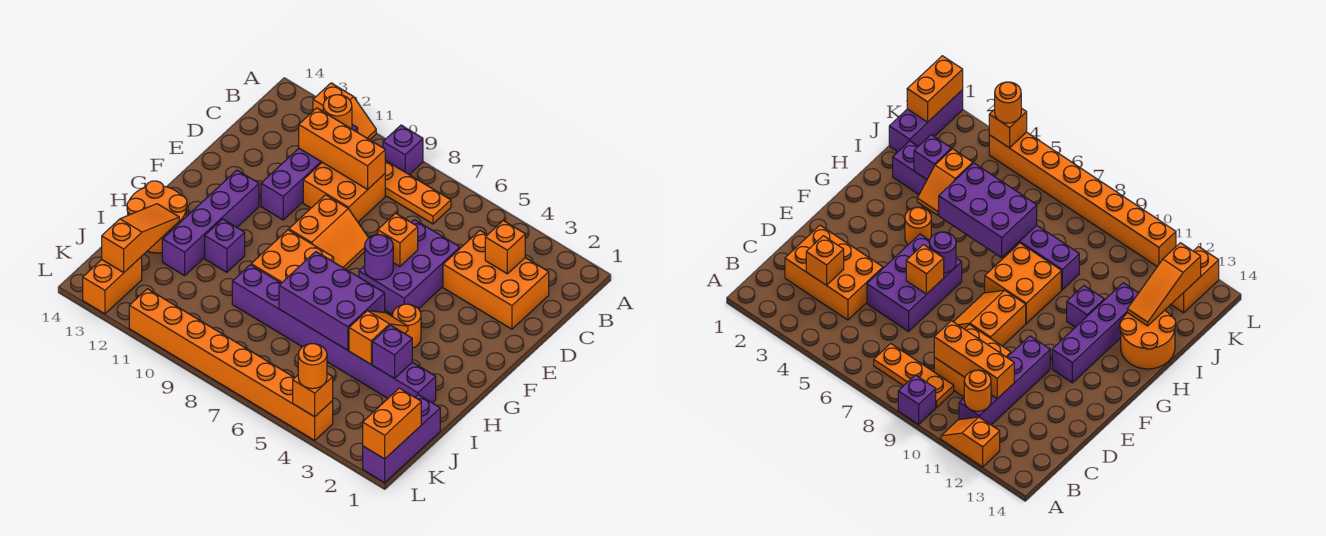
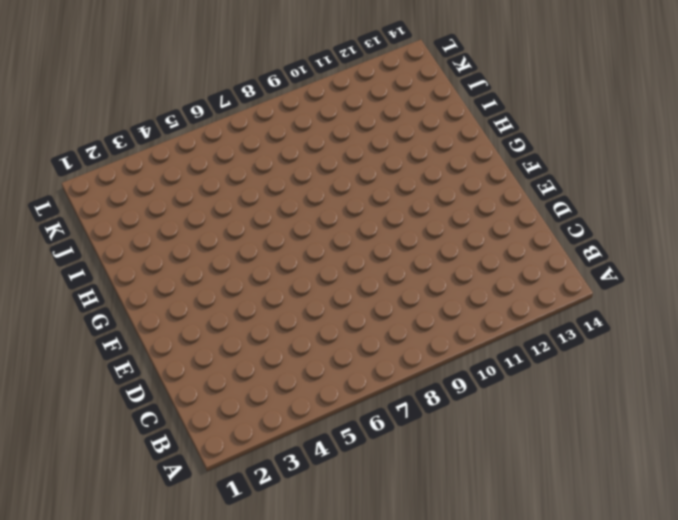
none -> purple 1x1 brick [383,125,423,175]
none -> orange 1x2 slope [313,83,376,140]
none -> orange 1x3 plate [385,160,451,224]

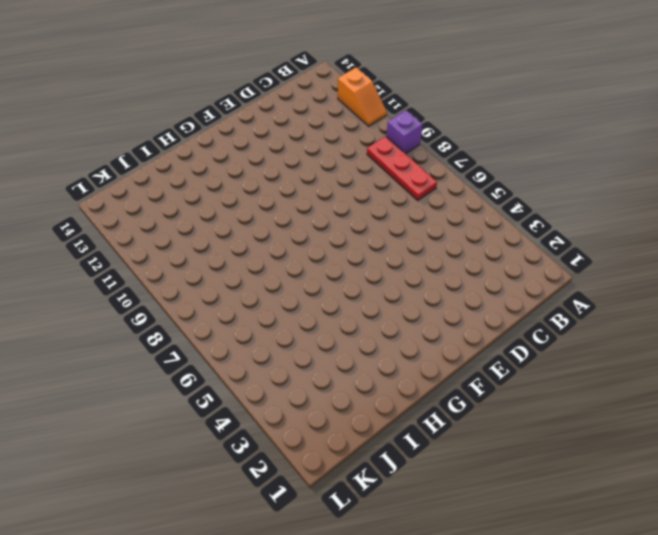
red 1x3 plate [367,136,437,201] -> orange 1x3 plate [385,160,451,224]
none -> purple 1x4 brick [261,125,358,220]
none -> orange 2x3 brick [443,231,549,329]
none -> orange 2x2 brick [303,162,385,222]

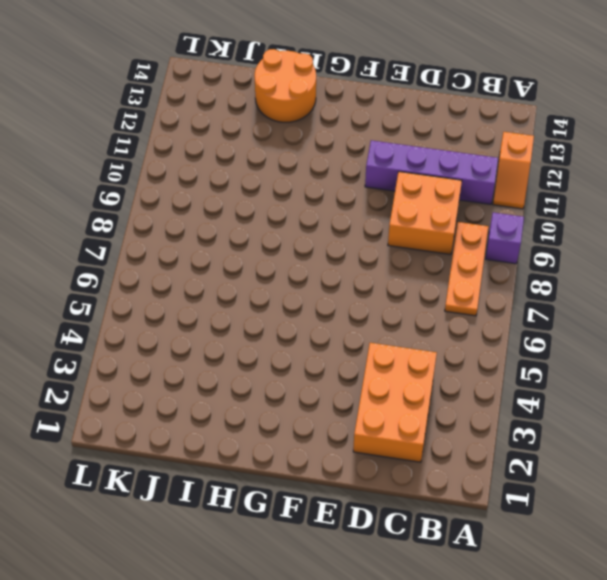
none -> purple 2x3 brick [359,220,460,315]
none -> orange 2x2 slope [289,195,368,269]
none -> purple 1x4 brick [162,170,259,276]

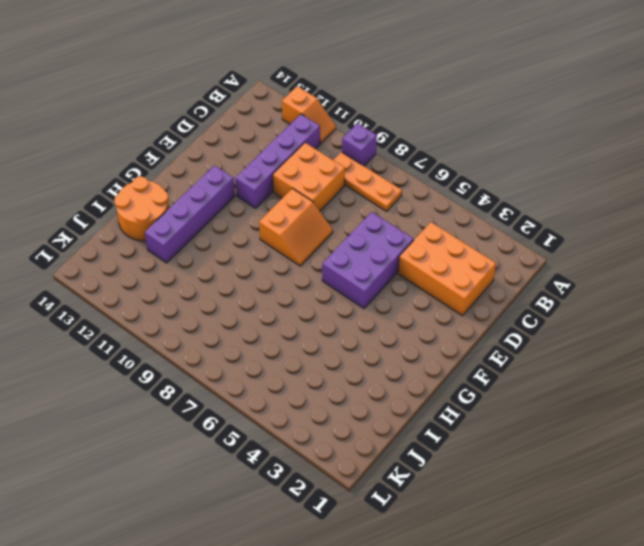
none -> orange 1x1 round brick [393,304,421,348]
none -> orange 2x2 brick [251,230,334,283]
none -> purple 1x1 brick [205,219,245,272]

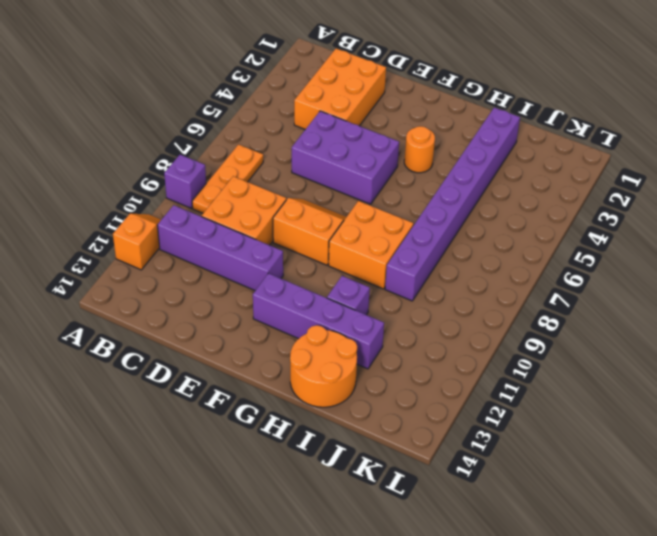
none -> purple 1x3 brick [363,395,440,483]
none -> orange 1x2 brick [83,257,142,314]
none -> orange 1x8 brick [129,289,333,440]

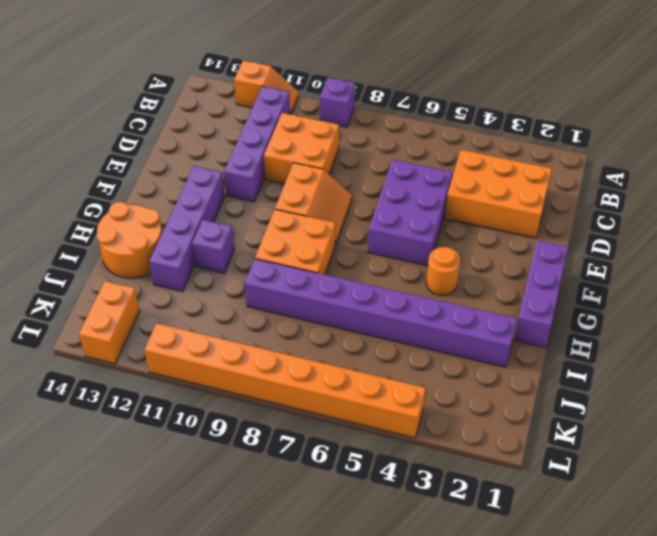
purple 1x3 brick [514,240,568,348] -> purple 1x3 brick moved to [363,395,440,483]
none -> orange 1x3 plate [385,160,451,224]
none -> orange 1x1 round brick [323,95,352,129]
none -> orange 1x1 brick [485,221,525,274]

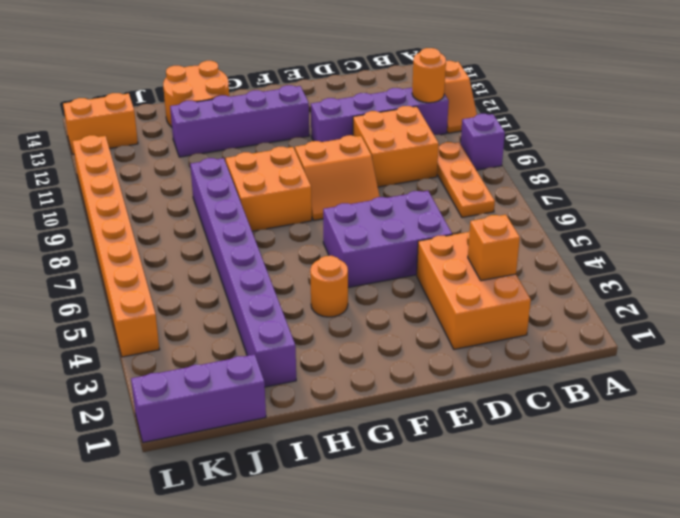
none -> purple 1x1 brick [205,219,245,272]
none -> orange 1x3 brick [299,108,385,189]
none -> orange 1x1 brick [378,213,418,266]

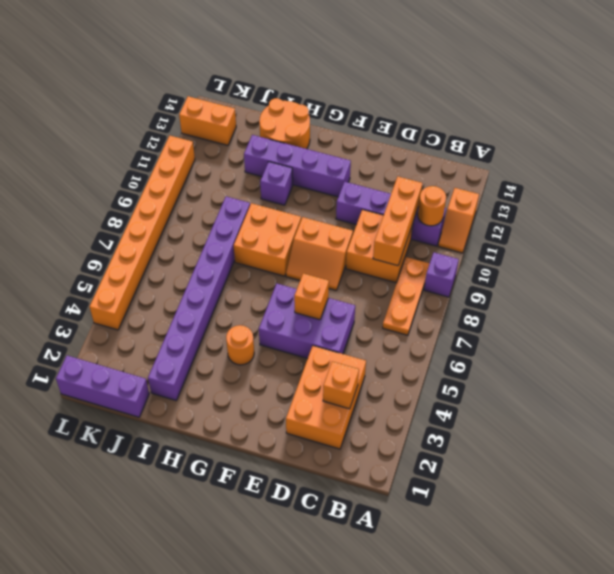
none -> purple 1x1 round brick [365,235,393,280]
none -> orange 1x2 slope [349,311,408,364]
none -> purple 2x3 brick [279,252,385,350]

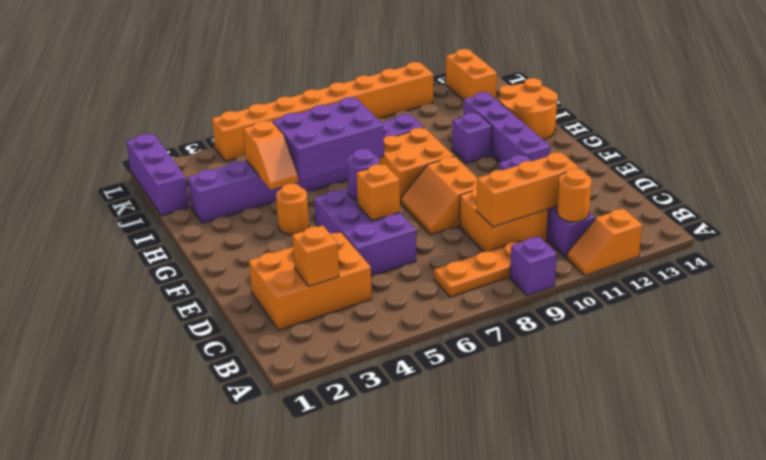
none -> purple 1x1 brick [372,325,412,378]
none -> orange 1x3 slope [102,204,179,272]
none -> orange 1x2 brick [363,388,421,459]

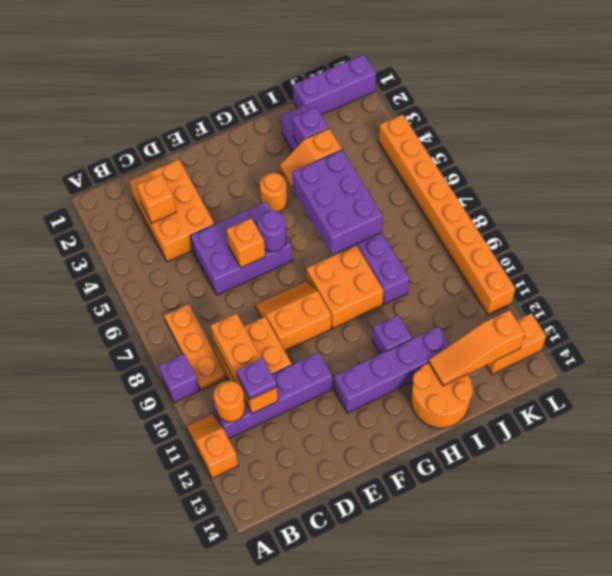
purple 1x1 plate [236,358,277,399] -> none
none -> orange 1x2 brick [363,388,421,459]
none -> orange 1x1 brick [293,373,333,417]
none -> orange 1x1 round brick [298,344,327,389]

